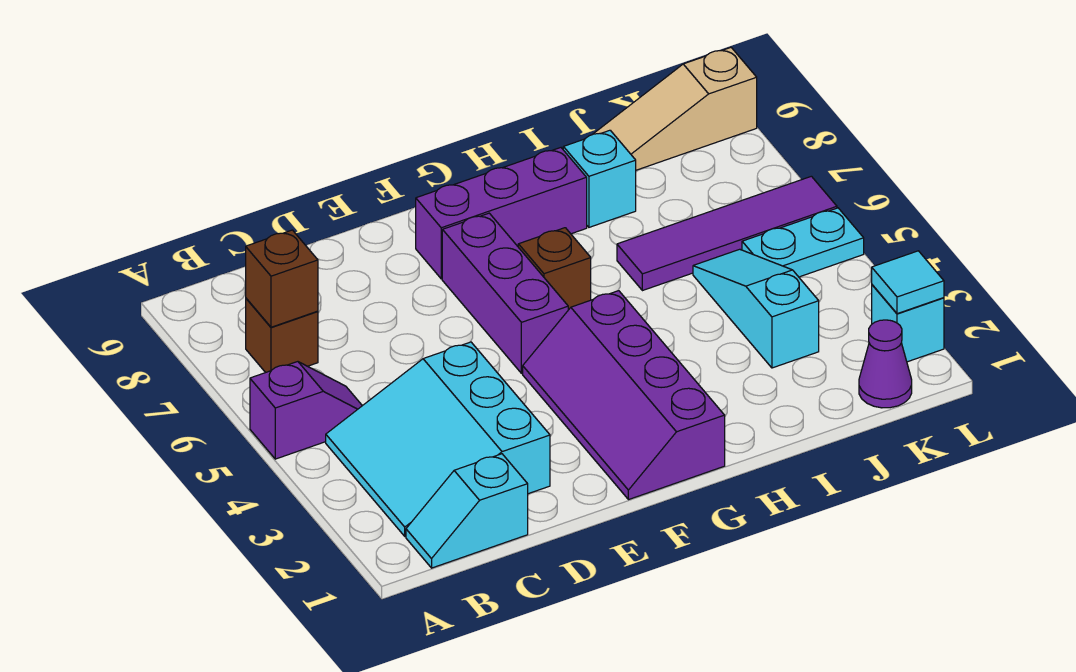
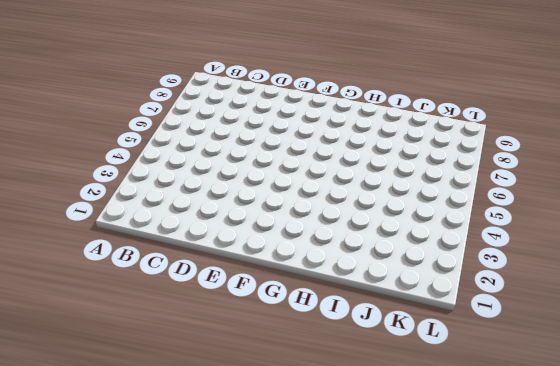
none -> purple 1x2 slope [250,362,362,459]
none -> cyan 1x2 slope [406,454,528,568]
none -> cyan 3x3 slope [326,342,550,536]

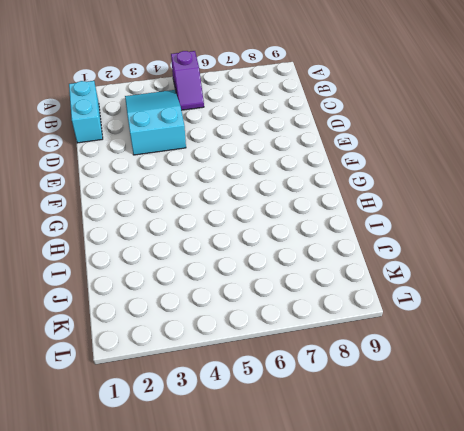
cyan 1x2 brick [69,81,103,143] -> cyan 1x2 slope [406,454,528,568]
cyan 2x3 slope [125,90,186,155] -> cyan 3x3 slope [326,342,550,536]
none -> brown 1x1 brick [246,298,318,373]
none -> purple 2x4 slope [523,291,725,500]
none -> purple 1x3 brick [442,213,568,373]

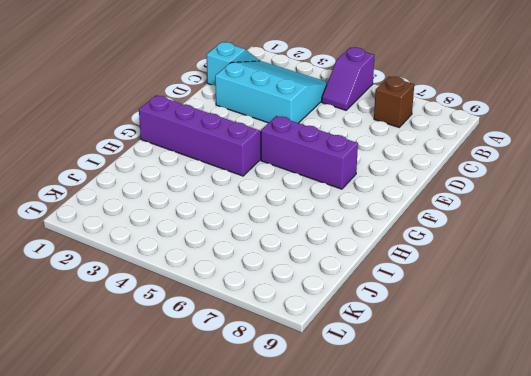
none -> purple 1x3 brick [416,148,587,279]
none -> brown 1x1 brick [518,228,591,310]
none -> purple 1x4 tile [617,176,837,291]

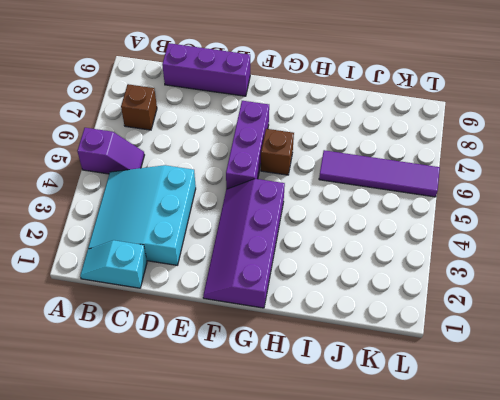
purple 1x3 brick [162,43,250,96] -> purple 1x3 brick moved to [416,148,587,279]
none -> cyan 1x1 brick [563,130,636,227]
none -> cyan 1x3 slope [693,249,819,368]
none -> tan 1x3 slope [592,48,757,170]

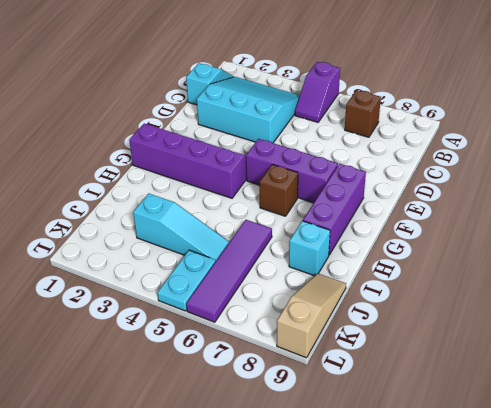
none -> purple 1x1 cone [859,320,912,408]
none -> cyan 1x1 brick [872,285,944,362]
none -> brown 1x1 brick [246,230,318,327]

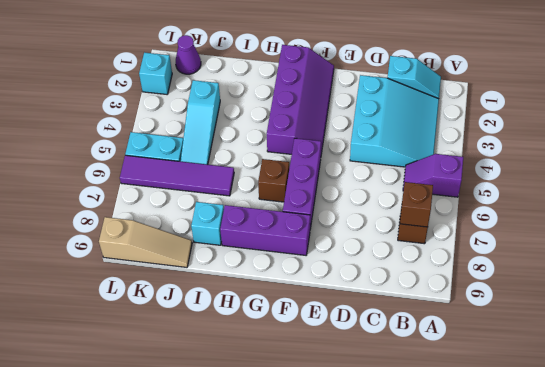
none -> cyan 1x1 tile [872,251,944,314]

